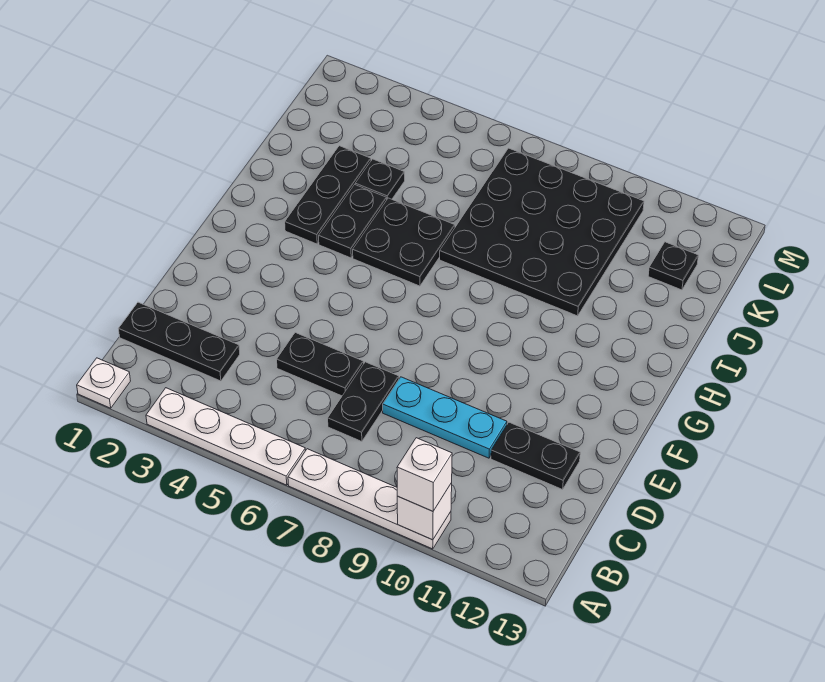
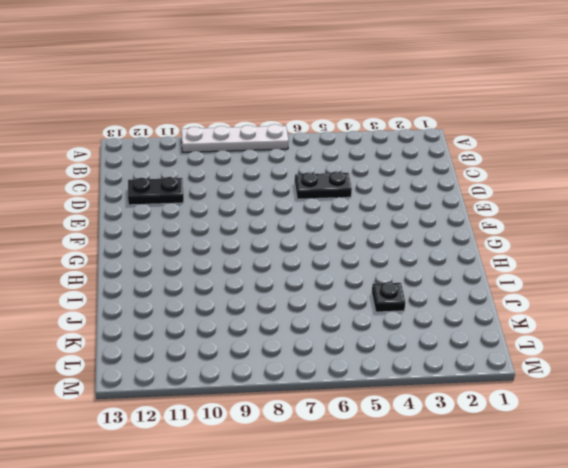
none -> white 1x1 plate [77,358,130,408]
none -> white 1x4 plate [146,388,305,485]
none -> black 1x3 plate [119,302,240,381]

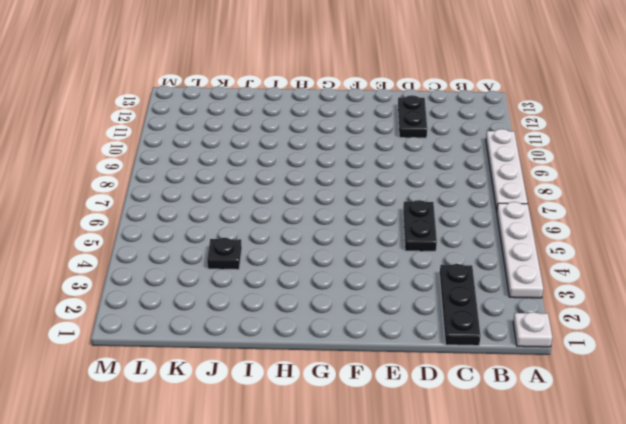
none -> black 1x2 plate [328,362,399,441]
none -> cyan 1x3 plate [383,377,507,458]
none -> black 1x3 plate [285,146,371,244]

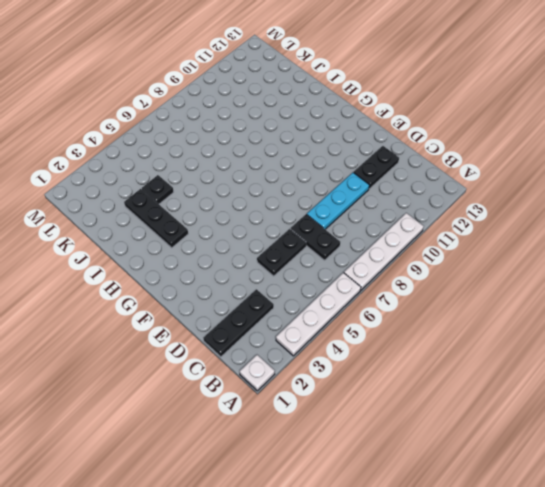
none -> black 1x2 plate [319,185,387,258]
none -> black 2x2 plate [353,198,455,286]
none -> black 4x4 plate [440,148,644,316]

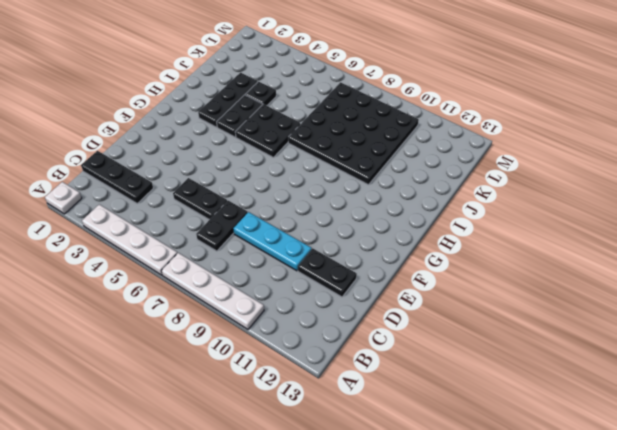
none -> black 1x1 plate [648,242,698,290]
none -> white 1x1 brick [397,483,452,540]
none -> white 1x1 brick [397,438,452,511]

